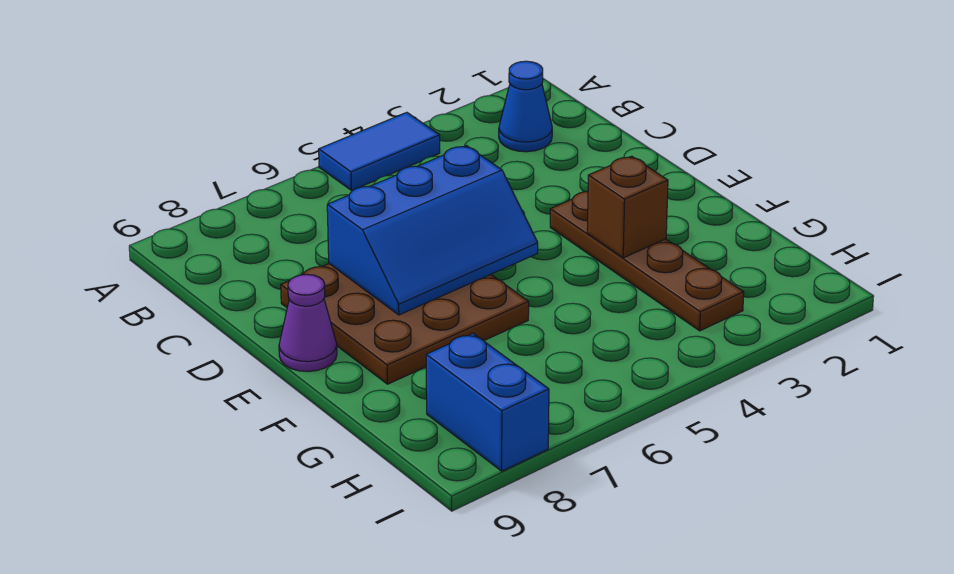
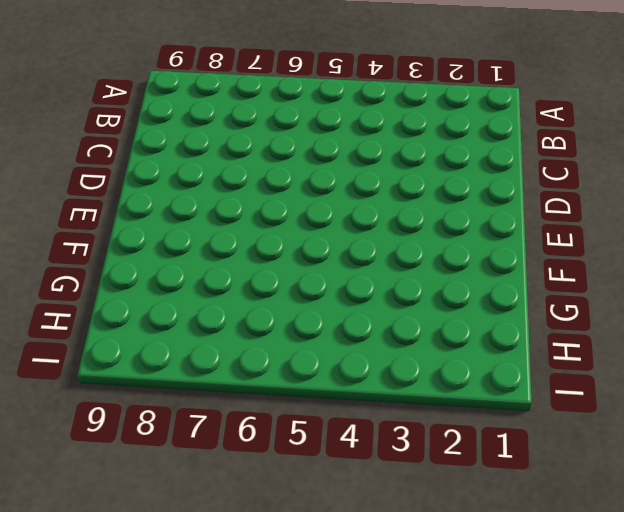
none -> blue 1x2 tile [319,112,440,190]
none -> blue 1x1 cone [499,61,552,152]

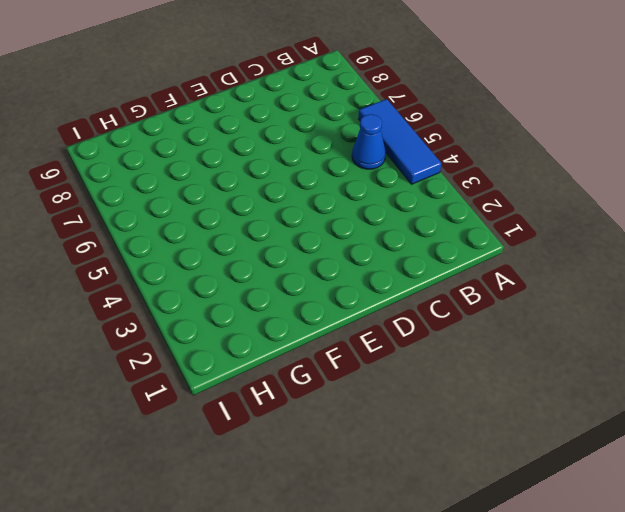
blue 1x3 tile [359,99,441,184] -> blue 1x2 tile [319,112,440,190]
blue 1x1 cone [352,114,385,169] -> blue 1x1 cone moved to [499,61,552,152]
none -> brown 3x3 plate [281,264,529,384]
none -> brown 1x4 plate [550,192,744,331]

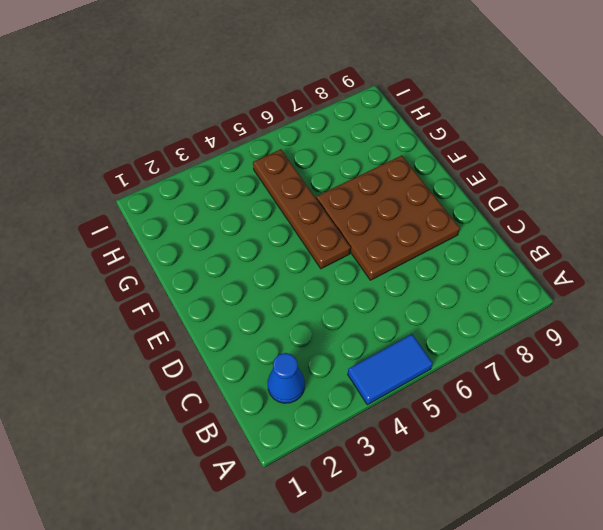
brown 1x4 plate [253,149,351,269] -> brown 1x4 plate moved to [550,192,744,331]
none -> purple 1x1 cone [279,274,337,372]
none -> blue 1x2 brick [426,333,549,471]

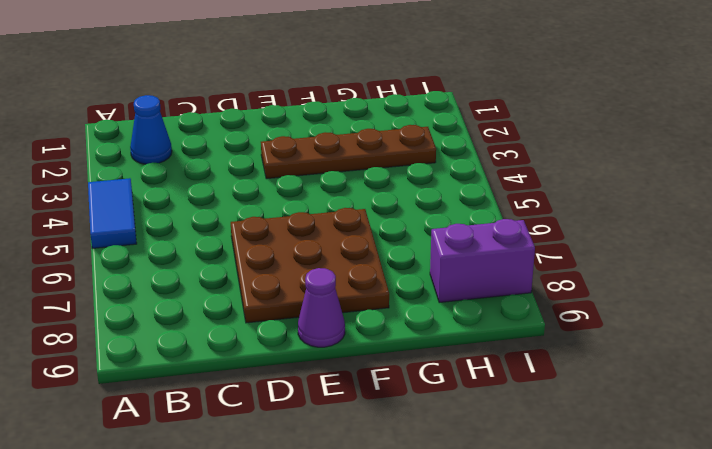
purple 1x2 brick [430,219,535,303] -> blue 1x2 brick [426,333,549,471]
none -> blue 2x3 slope [327,146,538,315]
none -> brown 1x1 brick [587,156,668,258]

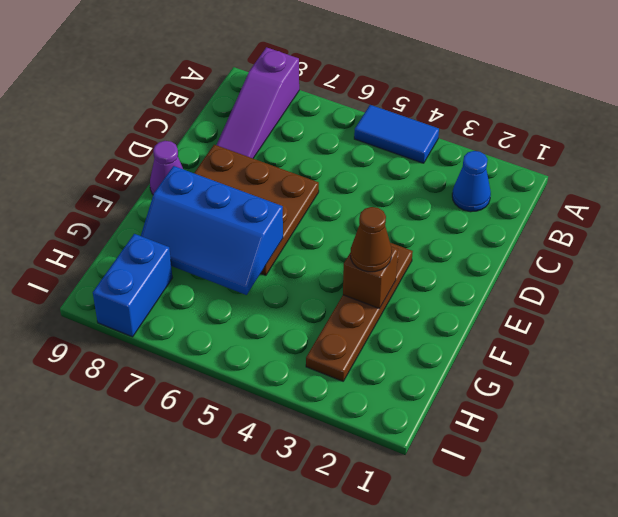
purple 1x3 slope [217,47,299,158] -> none
brown 1x1 cone [351,207,392,272] -> none
blue 2x3 slope [141,166,283,295] -> blue 2x3 slope moved to [327,146,538,315]

